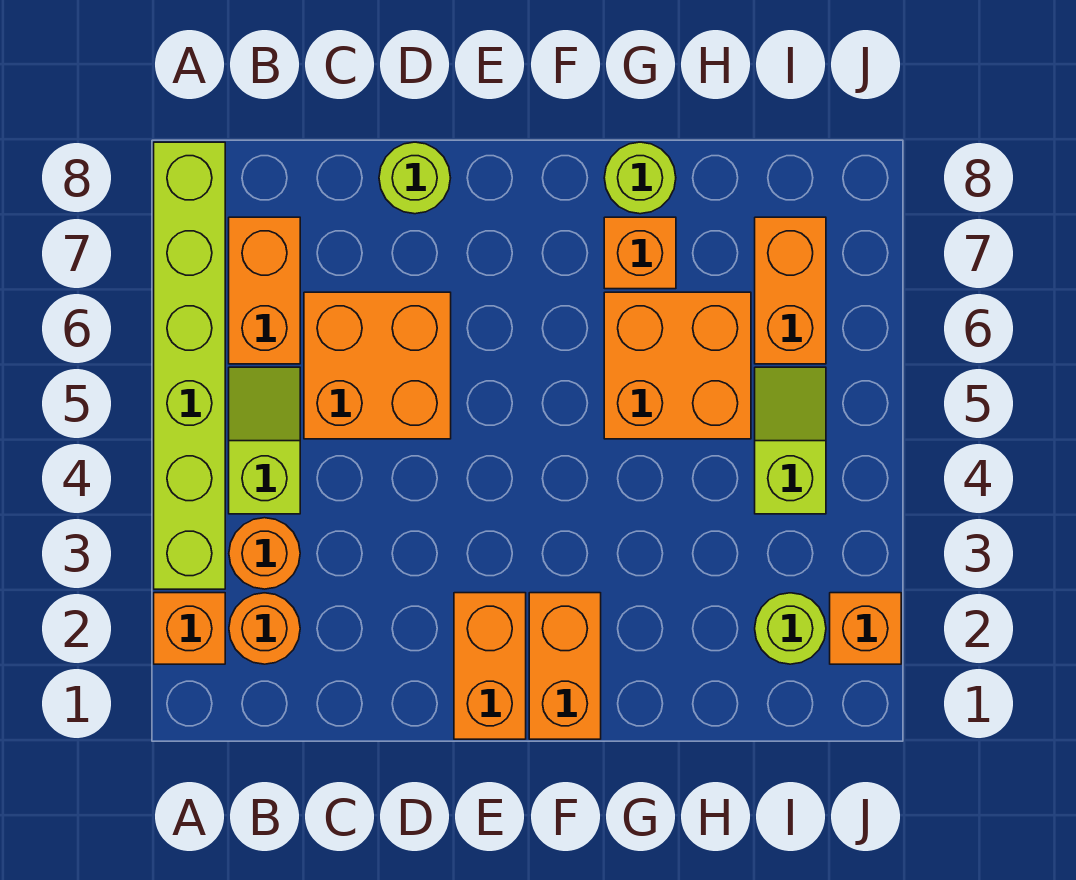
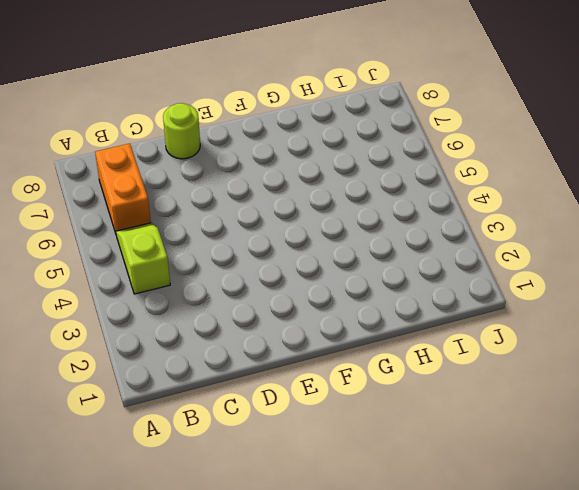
none -> orange 1x1 brick [154,593,225,664]
none -> lime 1x6 brick [154,142,225,589]
none -> orange 1x1 round brick [229,593,300,664]

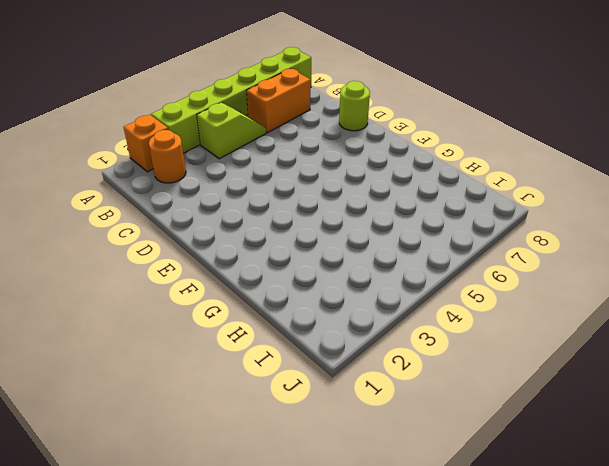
none -> orange 1x1 round brick [229,518,300,589]
none -> orange 2x2 brick [304,292,451,439]
none -> orange 1x2 brick [454,593,526,739]

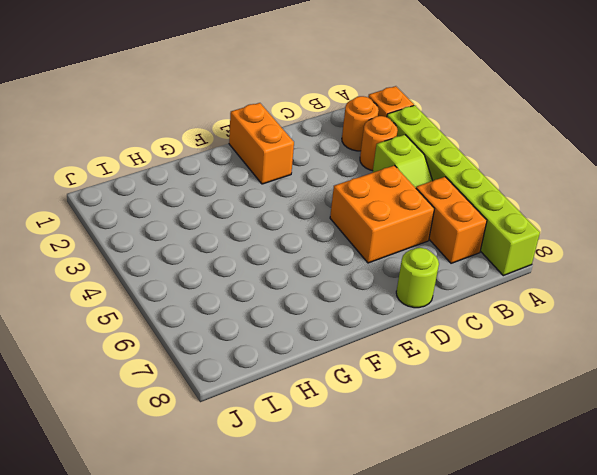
none -> orange 1x2 brick [529,593,601,739]
none -> orange 2x2 brick [604,292,751,439]
none -> orange 1x1 brick [604,217,676,289]

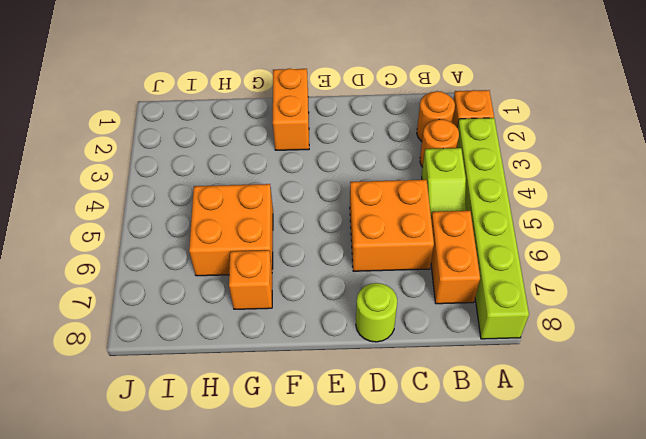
none -> orange 1x2 brick [454,593,526,739]
none -> lime 1x1 round brick [604,142,676,214]
none -> lime 1x1 round brick [755,593,826,664]

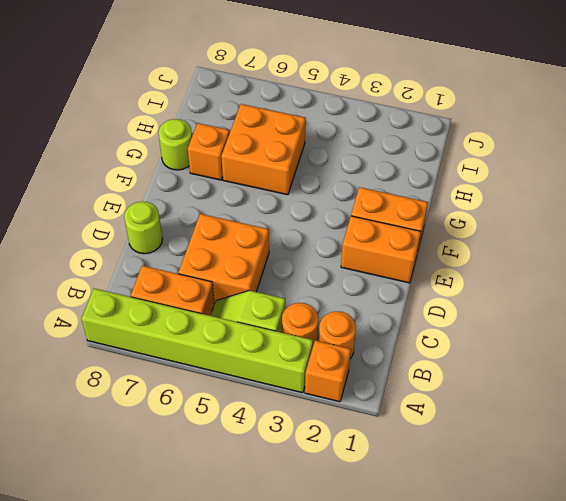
none -> lime 1x1 round brick [755,593,826,664]
none -> lime 1x2 slope [755,367,826,514]
none -> orange 1x2 brick [755,217,826,364]

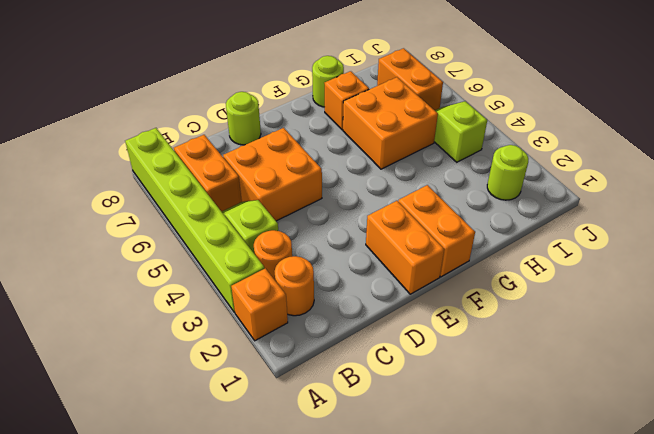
none -> orange 1x1 brick [830,593,901,664]

